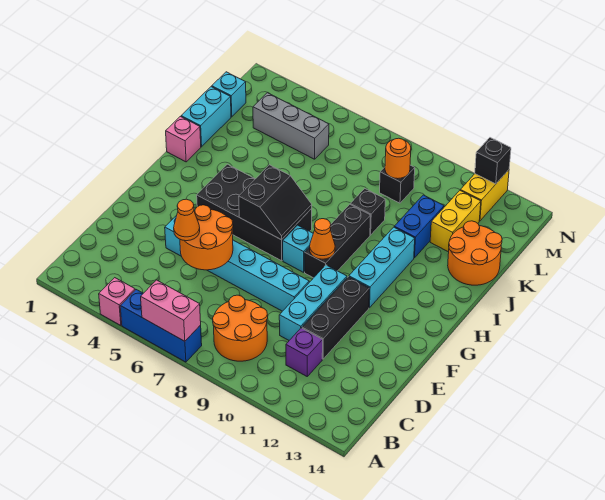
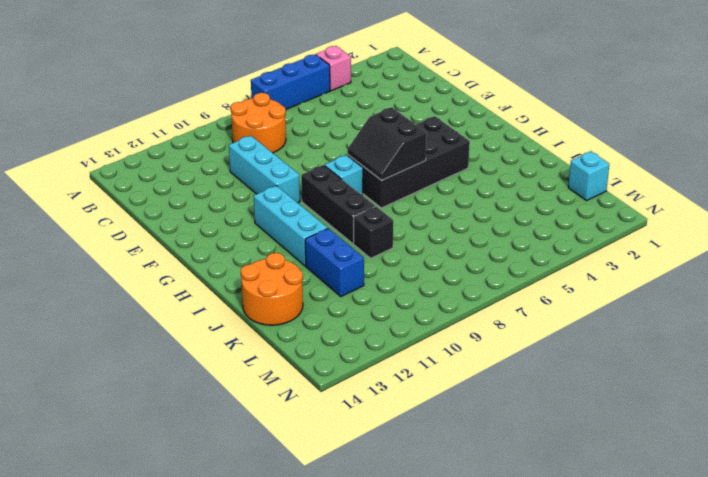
none -> purple 1x1 brick [286,328,323,376]
none -> black 1x3 brick [302,277,369,359]
none -> cyan 1x6 brick [165,215,309,311]

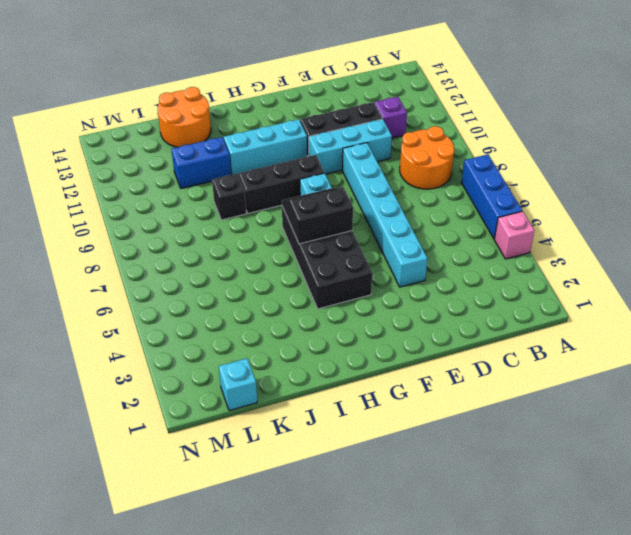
none -> pink 1x1 brick [166,117,201,162]
none -> cyan 1x2 brick [181,87,231,147]
none -> yellow 1x2 brick [430,191,481,252]

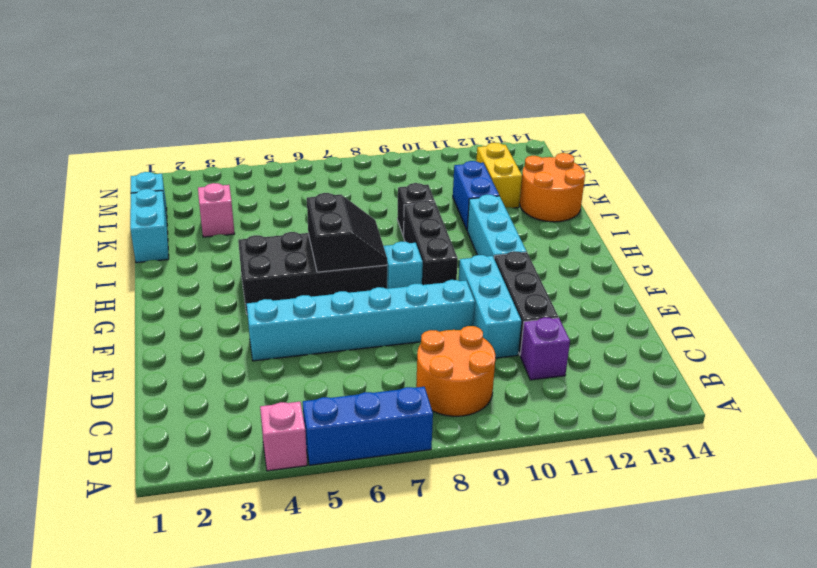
pink 1x1 brick [198,183,235,237] -> pink 1x1 brick moved to [166,117,201,162]
none -> grey 1x3 brick [253,93,329,159]
none -> black 1x1 brick [380,165,415,203]
none -> yellow 1x2 brick [460,170,509,221]

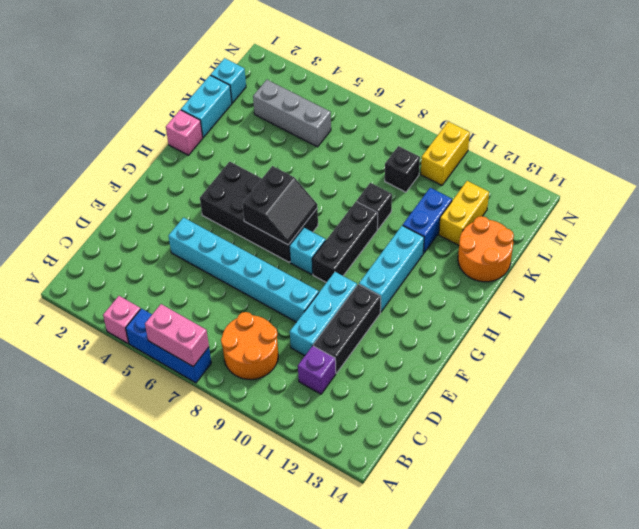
yellow 1x2 brick [421,122,470,185] -> yellow 1x2 brick moved to [460,170,509,221]
none -> orange 2x2 round brick [180,205,233,270]
none -> orange 1x1 cone [310,219,335,259]
none -> orange 1x1 round brick [385,138,411,179]

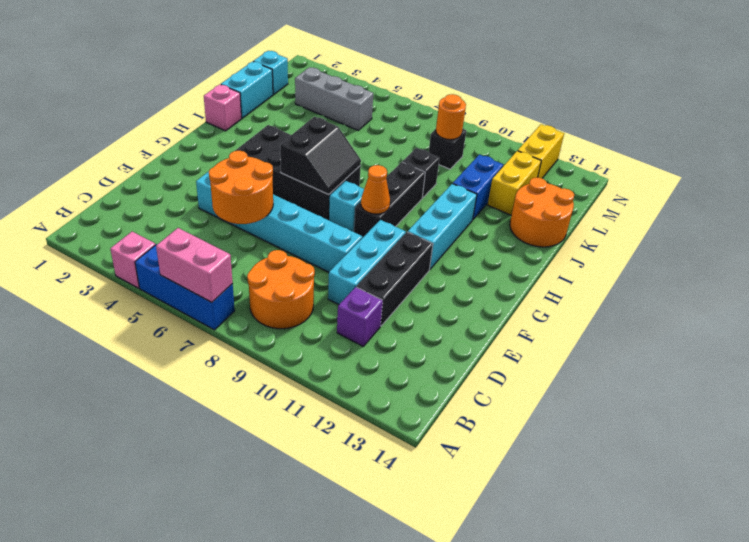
none -> black 1x1 brick [475,138,511,184]
none -> orange 1x1 cone [174,199,200,241]

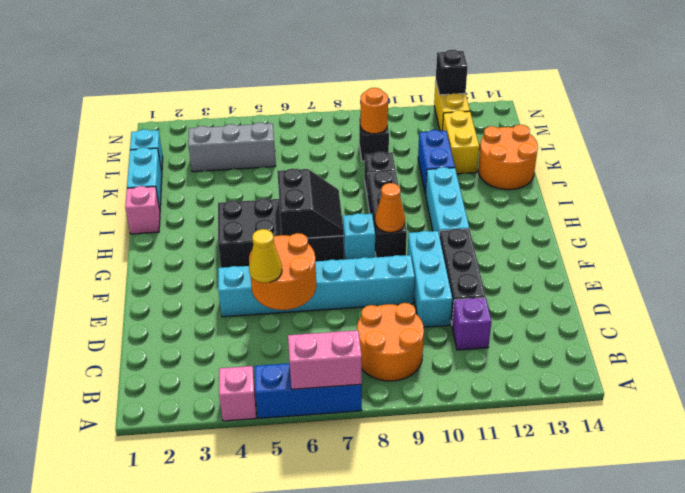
yellow 1x1 cone [249,229,282,283] -> orange 1x1 cone [174,199,200,241]

